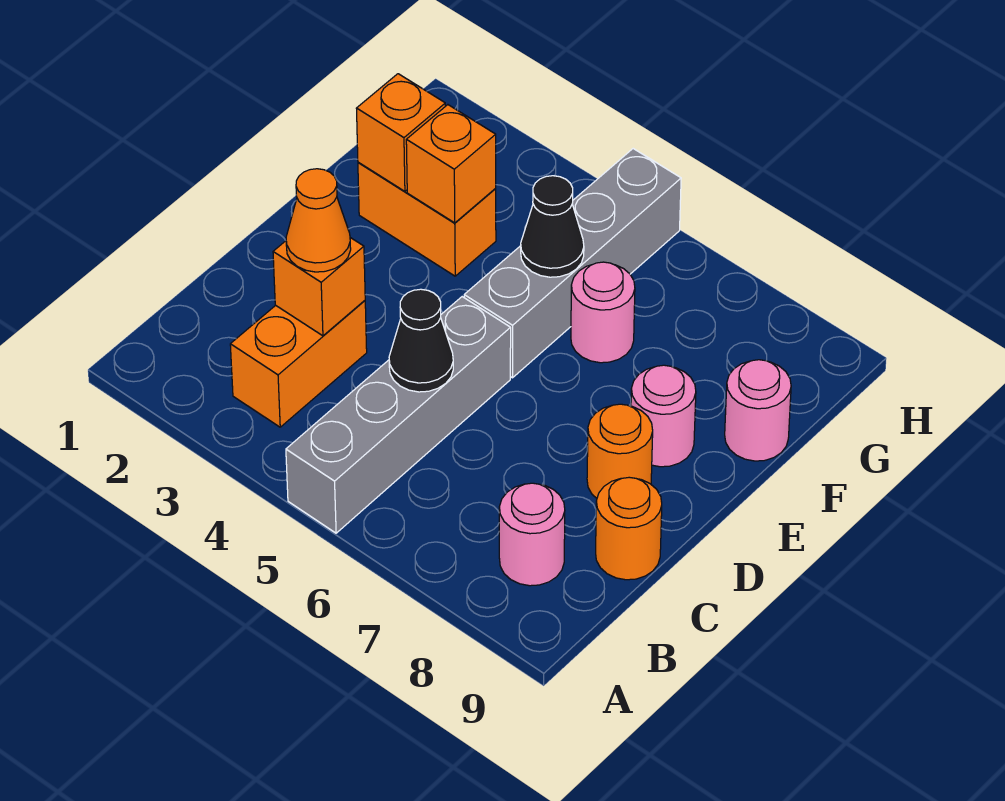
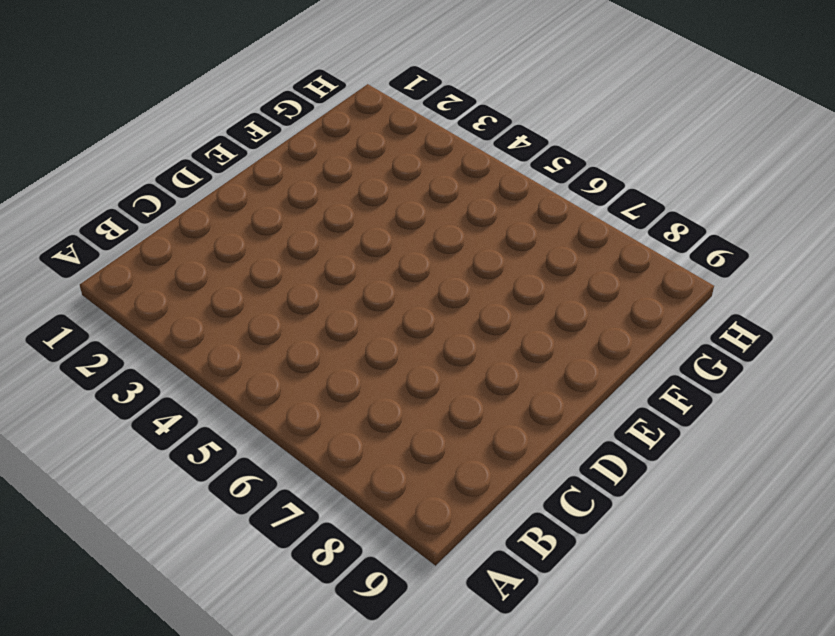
none -> grey 1x4 brick [286,297,511,533]
none -> orange 1x2 brick [230,301,367,427]
none -> pink 1x1 round brick [499,483,565,586]

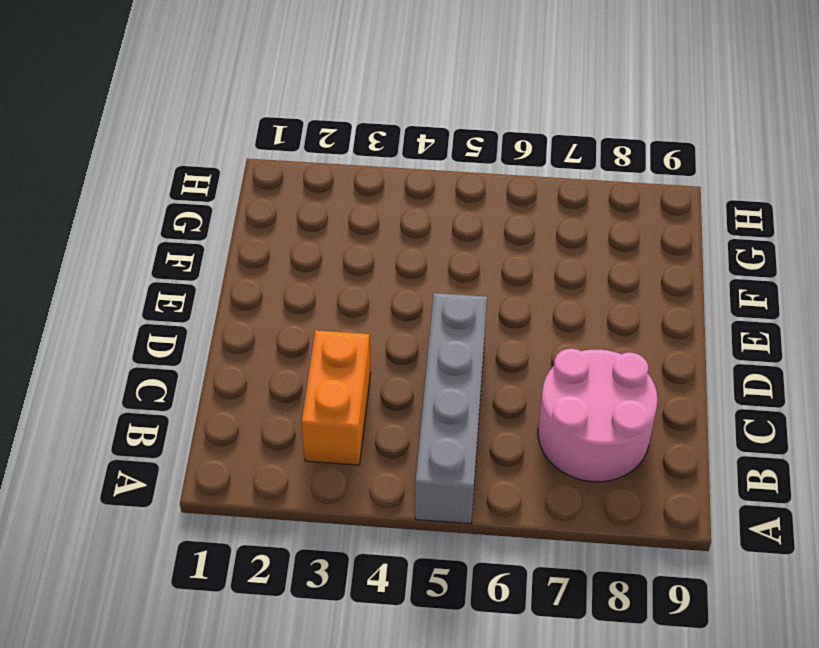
pink 2x2 round brick [538,349,658,482] -> pink 1x1 round brick [499,483,565,586]
none -> orange 1x1 round brick [596,477,662,580]
none -> orange 1x1 round brick [587,404,653,498]
none -> grey 1x4 brick [464,149,681,378]

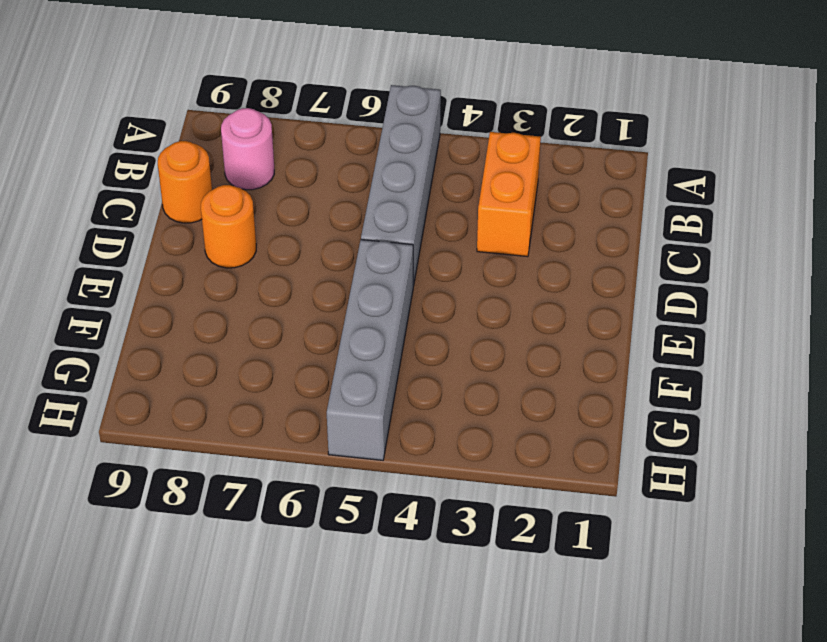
none -> pink 1x1 round brick [631,365,696,467]
none -> orange 1x2 brick [358,162,496,276]
none -> pink 1x1 round brick [571,262,635,363]

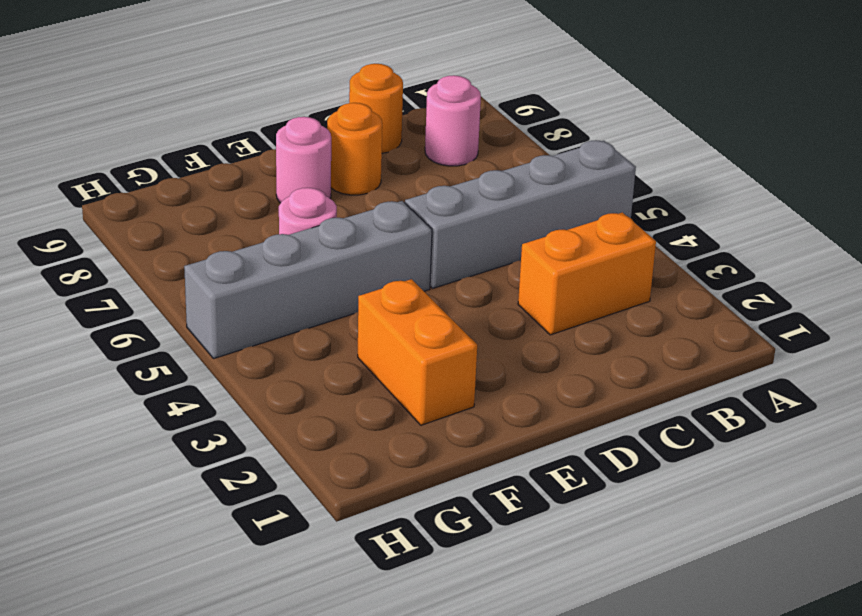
none -> pink 1x1 round brick [725,360,791,461]
none -> orange 1x1 brick [273,238,365,336]
none -> black 1x1 cone [389,289,453,392]

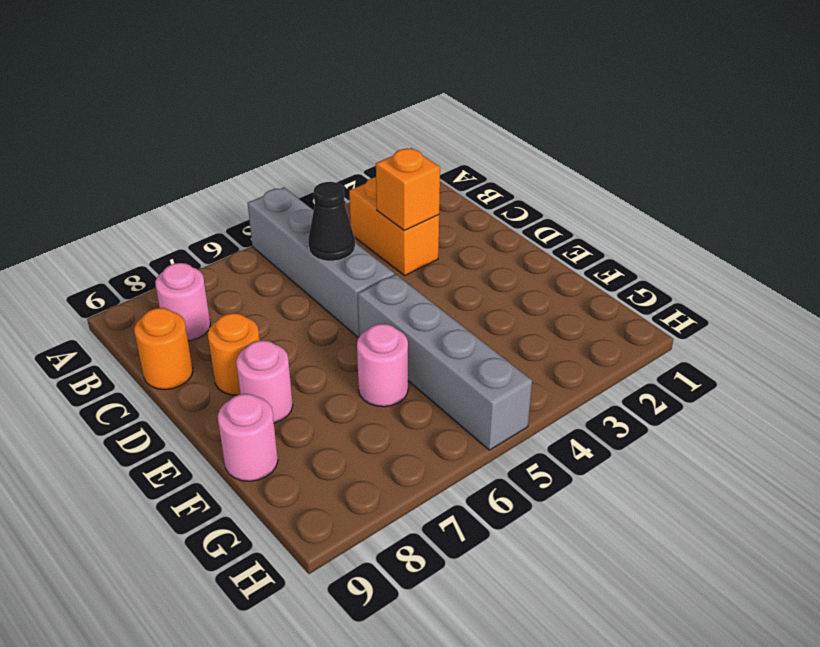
none -> orange 1x2 brick [358,162,496,276]
none -> orange 1x1 brick [356,74,445,191]
none -> orange 1x1 brick [406,105,496,223]

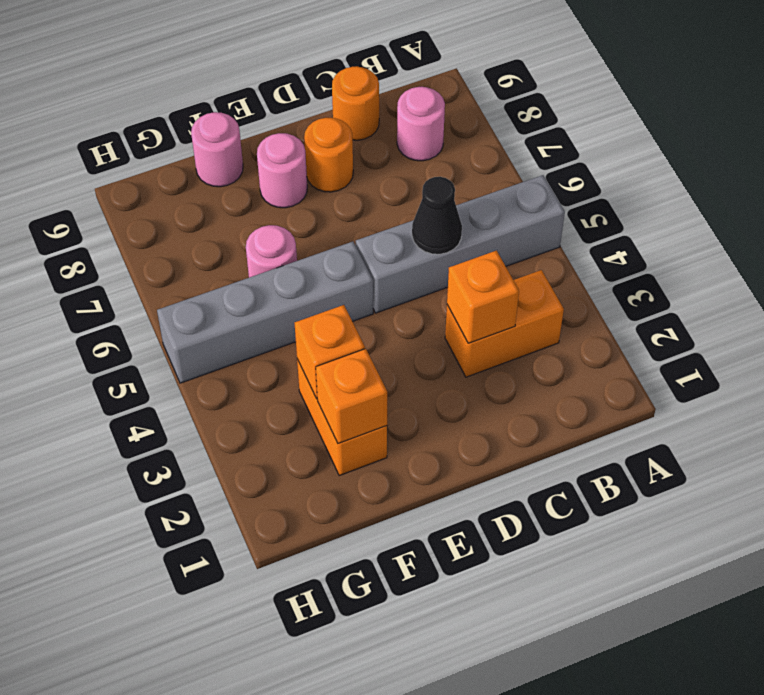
none -> black 1x1 cone [521,176,584,277]
none -> orange 1x1 cone [286,169,351,272]

